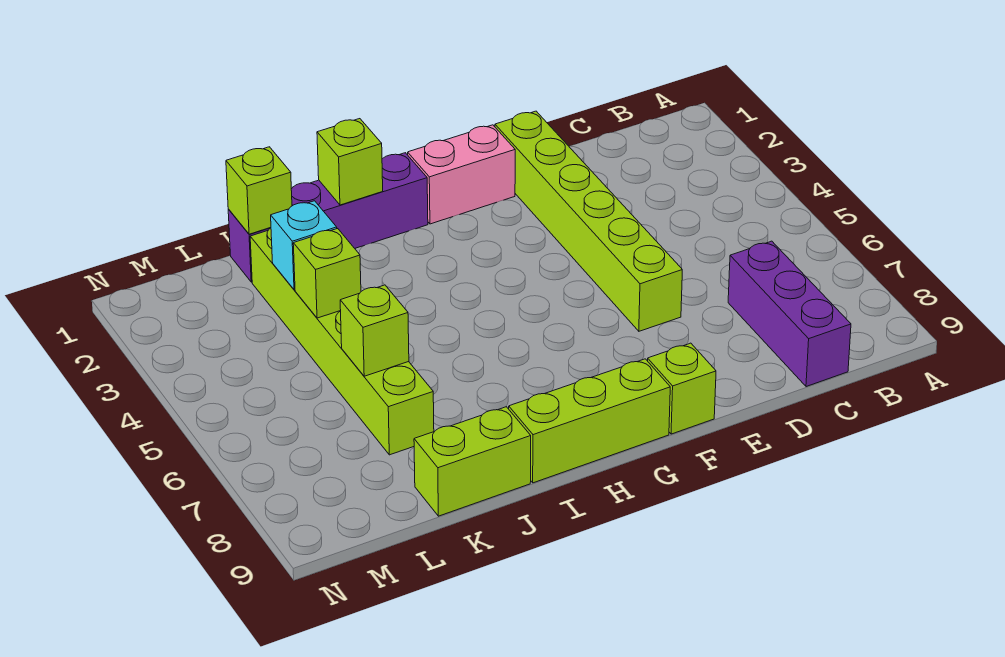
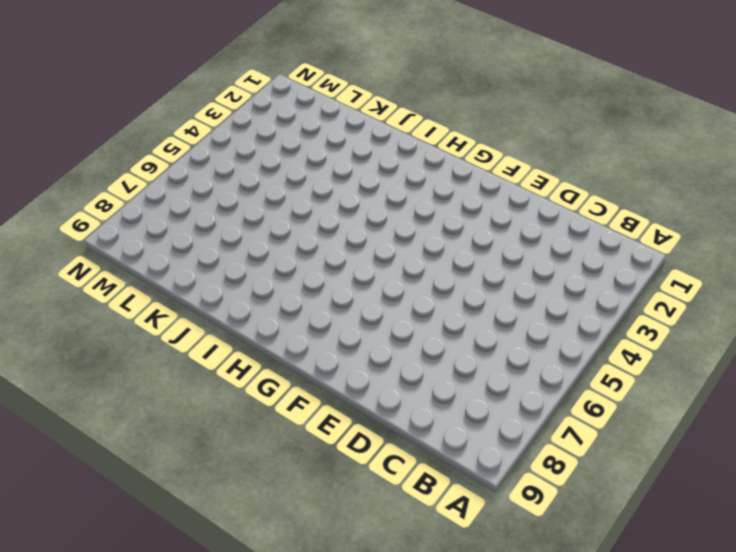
none -> purple 1x3 brick [728,241,851,387]
none -> lime 1x6 brick [495,111,682,331]
none -> pink 1x2 brick [408,125,515,224]

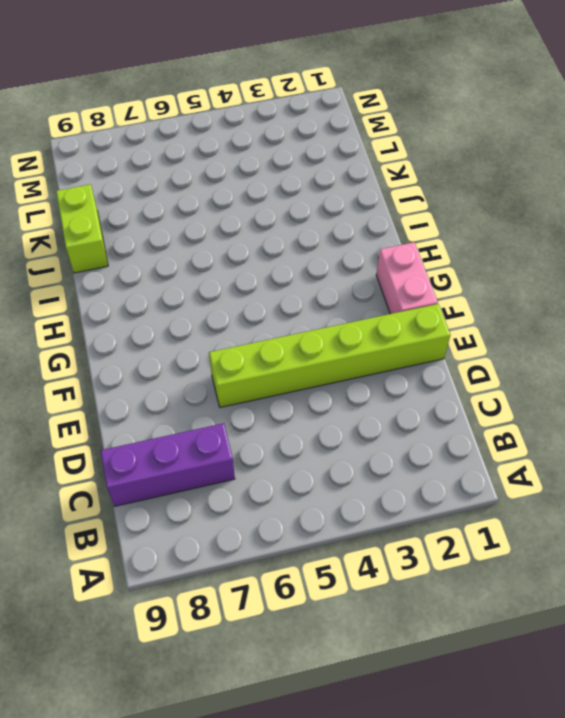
none -> lime 1x1 brick [648,343,716,434]
none -> lime 1x3 brick [509,359,670,483]
none -> purple 1x4 brick [228,153,428,282]

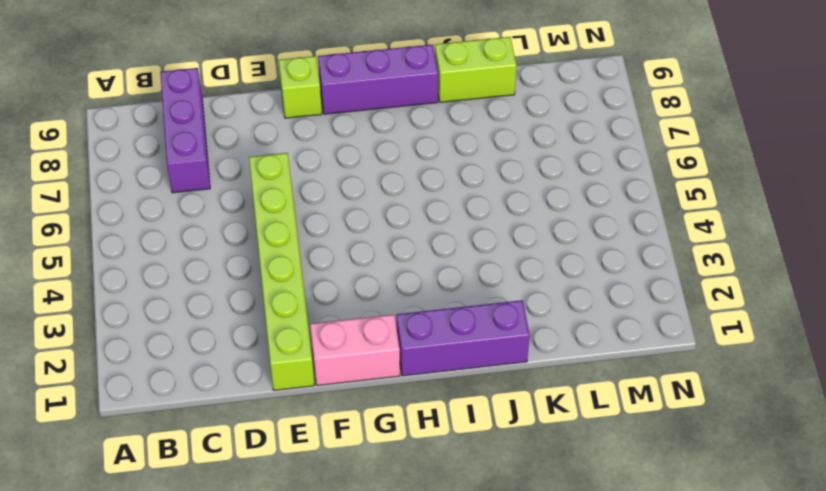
purple 1x3 brick [318,45,438,114] -> lime 1x3 brick [509,359,670,483]
purple 1x3 brick [396,300,530,376] -> purple 1x4 brick [228,153,428,282]
none -> lime 1x6 brick [250,228,434,455]
none -> lime 1x1 brick [317,119,383,205]
none -> lime 1x1 brick [226,147,292,234]

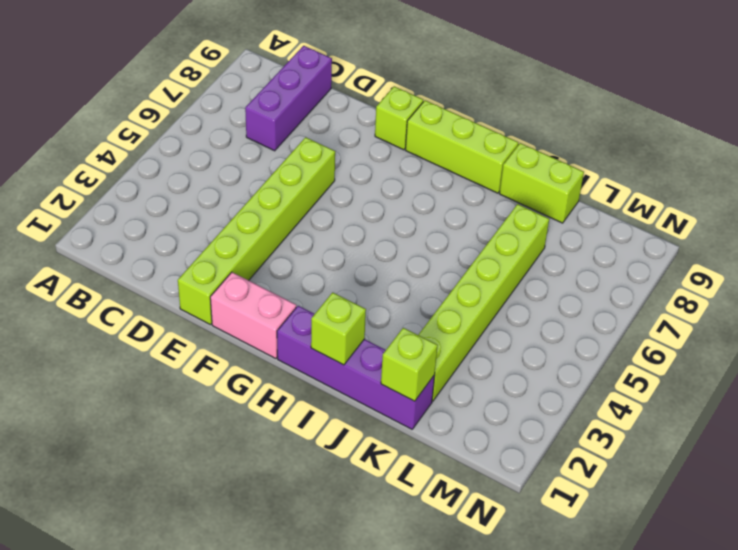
none -> cyan 1x1 brick [271,201,337,290]
none -> lime 1x1 brick [293,228,361,318]
none -> lime 1x1 brick [340,285,409,376]

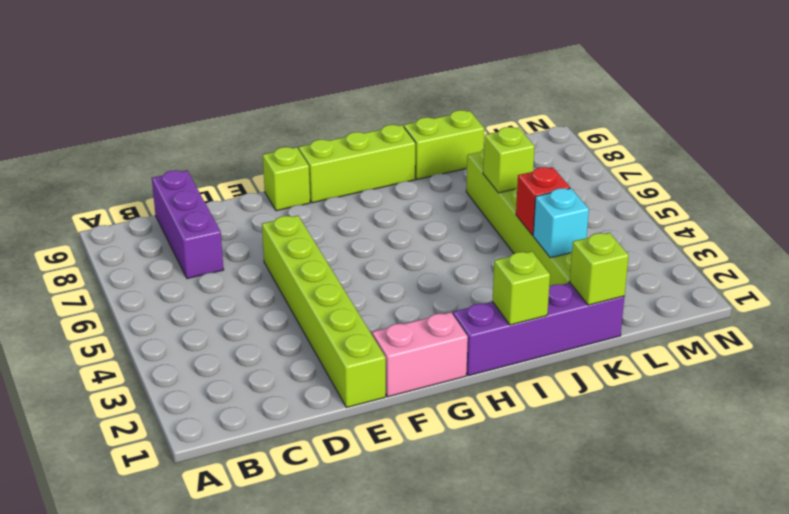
red 1x1 brick [516,167,570,235] -> lime 1x1 brick [293,228,361,318]

